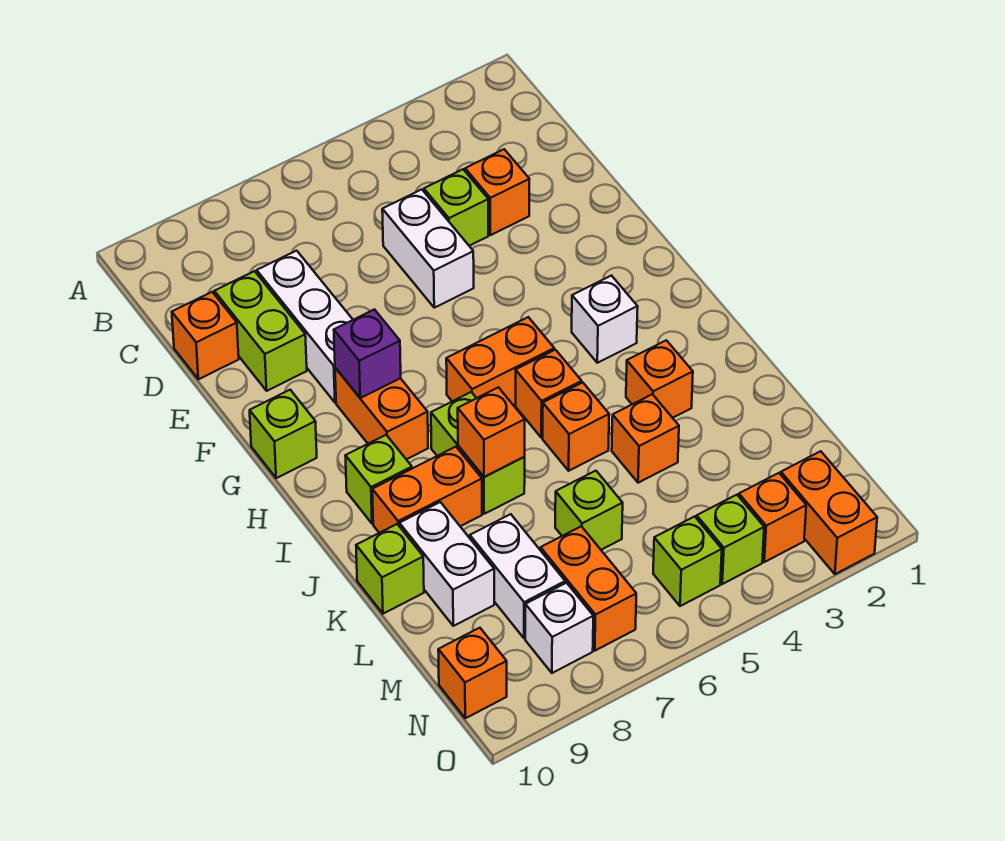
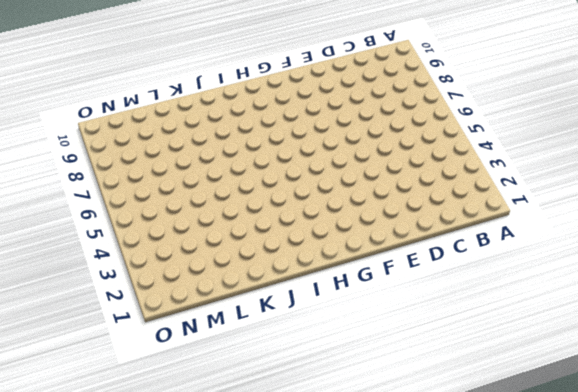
none -> orange 1x1 brick [465,149,529,235]
none -> lime 1x1 brick [424,169,488,246]
none -> white 1x2 brick [382,190,474,308]
none -> white 1x3 brick [257,251,353,403]

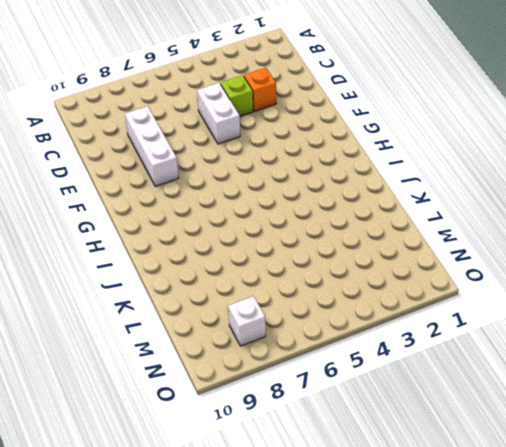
none -> lime 1x2 brick [214,271,307,391]
none -> orange 1x1 brick [172,292,239,379]
none -> orange 1x2 brick [335,368,428,459]
none -> lime 1x1 brick [250,390,317,478]

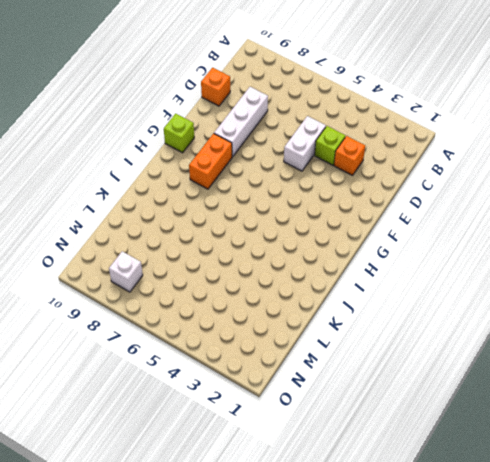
none -> lime 1x2 brick [214,271,307,391]
none -> white 1x1 brick [572,276,638,363]
none -> orange 1x2 brick [446,317,554,405]
none -> orange 1x1 brick [515,350,582,438]

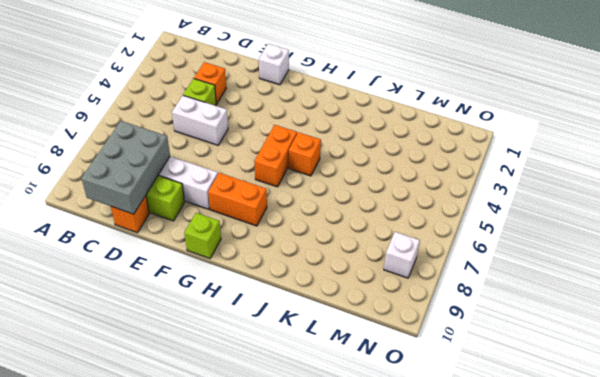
grey 2x3 brick [81,121,170,214] -> none
white 1x1 brick [259,44,289,85] -> white 1x1 brick moved to [572,276,638,363]
none -> lime 1x2 brick [431,392,525,514]
none -> lime 1x1 brick [345,435,412,524]
none -> orange 1x1 brick [626,340,693,418]
none -> orange 1x1 brick [543,383,609,471]

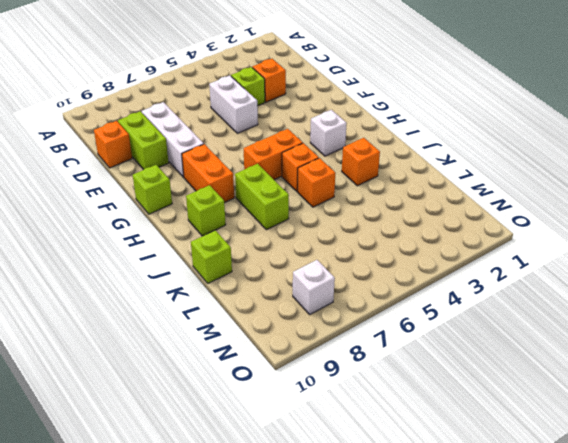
none -> orange 1x2 brick [372,447,482,533]
none -> orange 1x1 brick [612,394,679,483]
none -> white 1x2 brick [399,502,494,626]
none -> lime 1x1 brick [555,471,623,550]

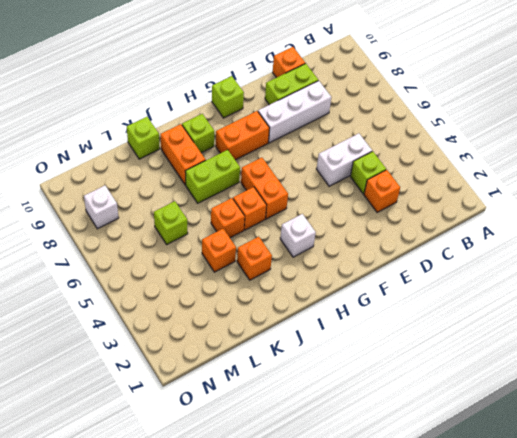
none -> white 1x2 brick [399,502,494,626]
none -> white 1x2 brick [470,514,565,638]
none -> orange 1x2 brick [541,526,636,651]
none -> orange 1x2 brick [781,451,877,574]

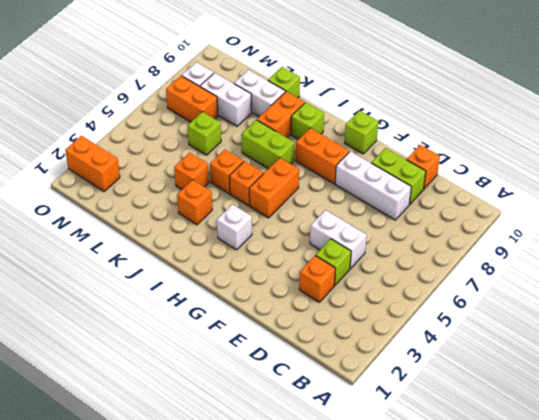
none -> orange 1x1 brick [739,473,806,562]
none -> lime 1x1 brick [697,495,764,584]
none -> lime 1x1 brick [653,516,722,606]
none -> orange 1x1 brick [438,628,507,718]

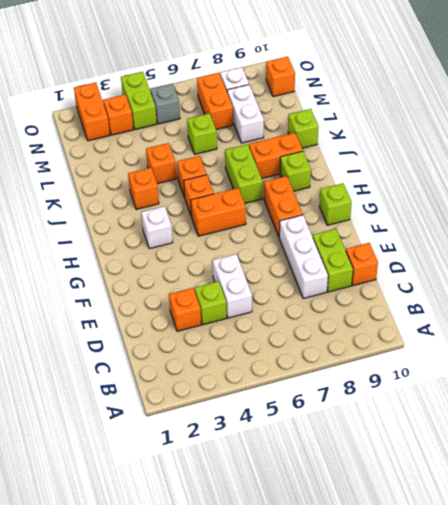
lime 1x2 brick [121,72,157,130] -> lime 1x1 brick [697,495,764,584]
grey 1x1 brick [151,83,180,124] -> lime 1x1 brick [653,516,722,606]
none -> white 1x2 brick [399,502,494,626]
none -> purple 1x1 brick [334,309,401,398]
none -> orange 1x1 brick [458,387,525,477]

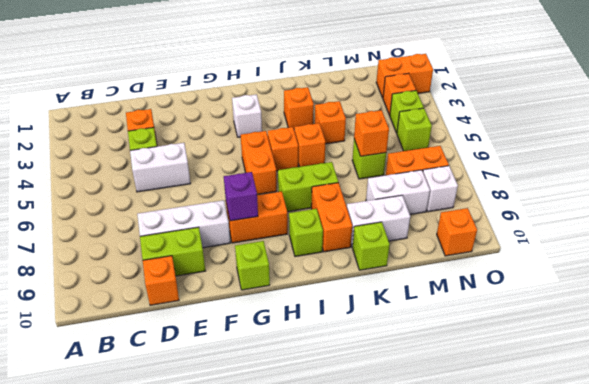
orange 1x1 brick [354,110,389,156] -> orange 1x1 brick moved to [458,387,525,477]

